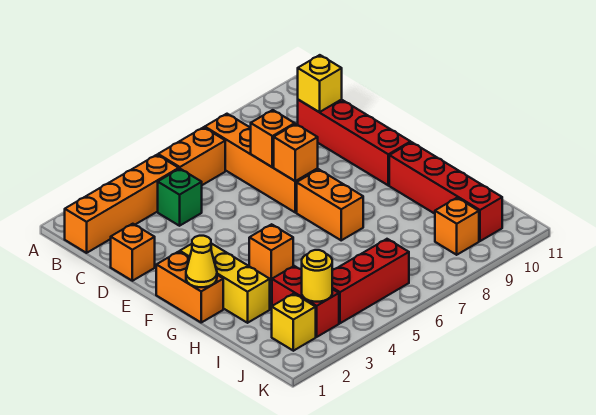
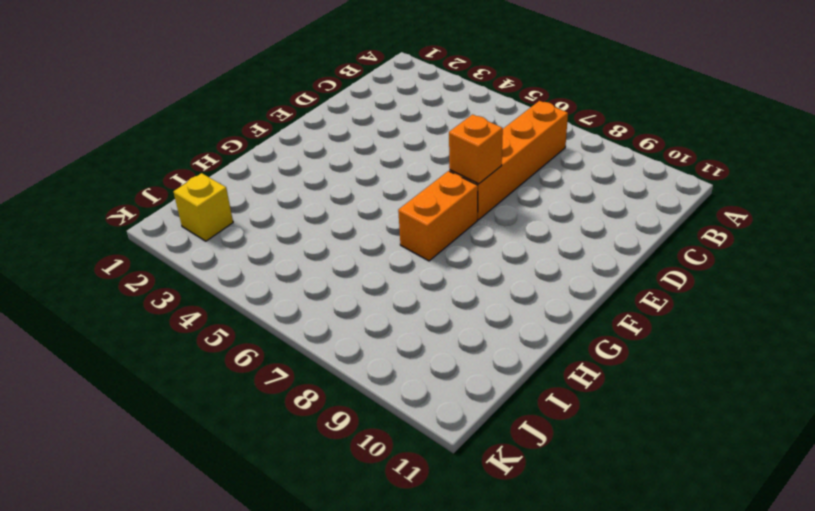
none -> orange 1x4 brick [65,155,179,253]
none -> orange 1x2 brick [158,127,225,185]
none -> green 1x1 brick [158,169,202,226]

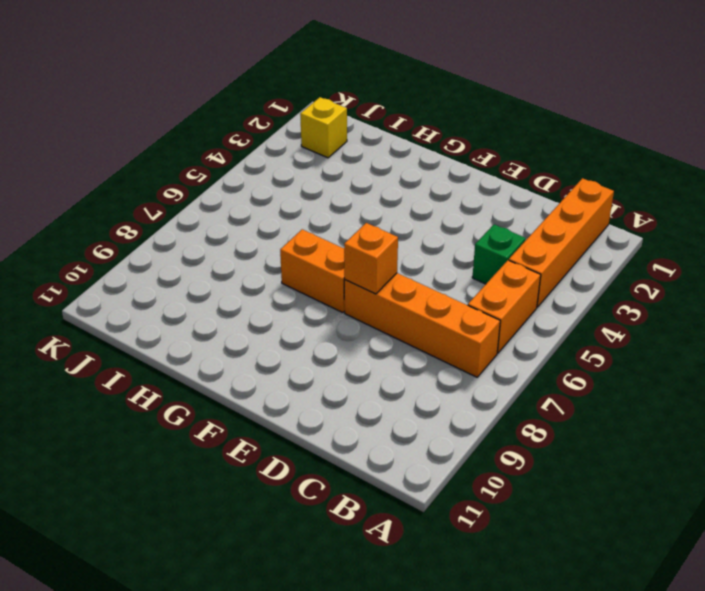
none -> red 1x4 brick [298,99,411,185]
none -> orange 1x1 brick [111,224,155,281]
none -> orange 1x2 brick [156,252,223,322]

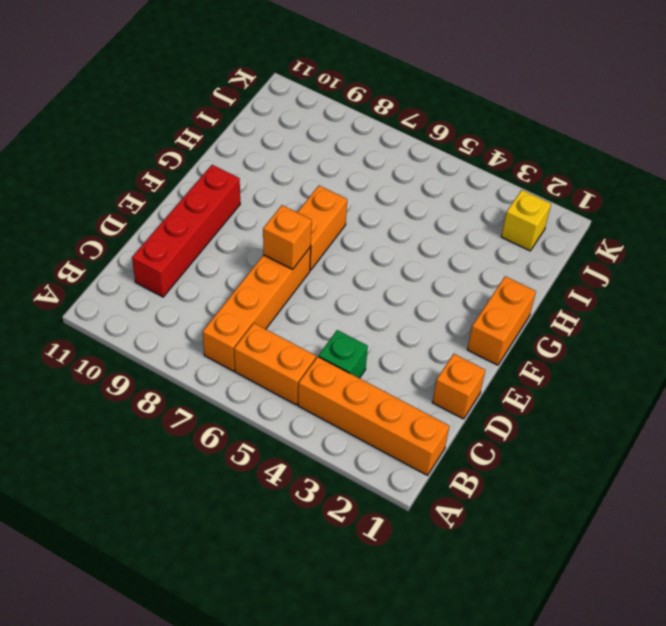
none -> yellow 1x3 brick [180,243,270,323]
none -> orange 1x1 brick [249,224,293,281]
none -> red 1x4 brick [389,142,502,241]

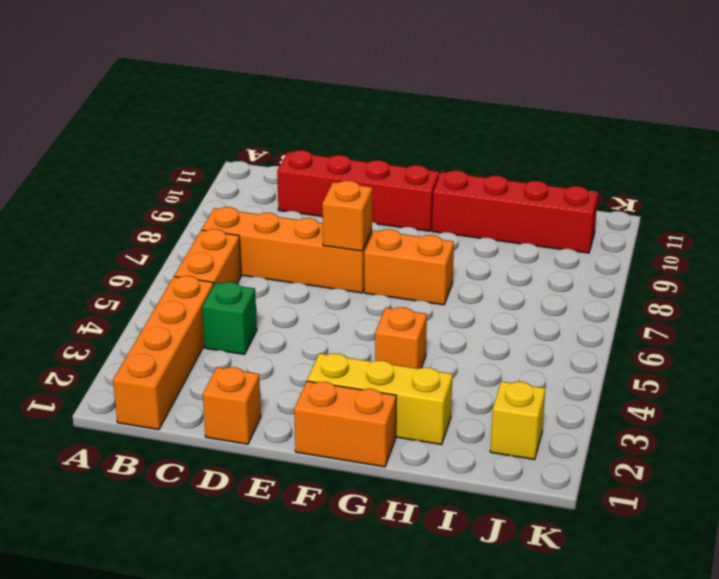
none -> red 1x2 brick [272,266,339,337]
none -> red 1x3 brick [332,239,409,323]
none -> orange 1x1 brick [435,198,479,255]

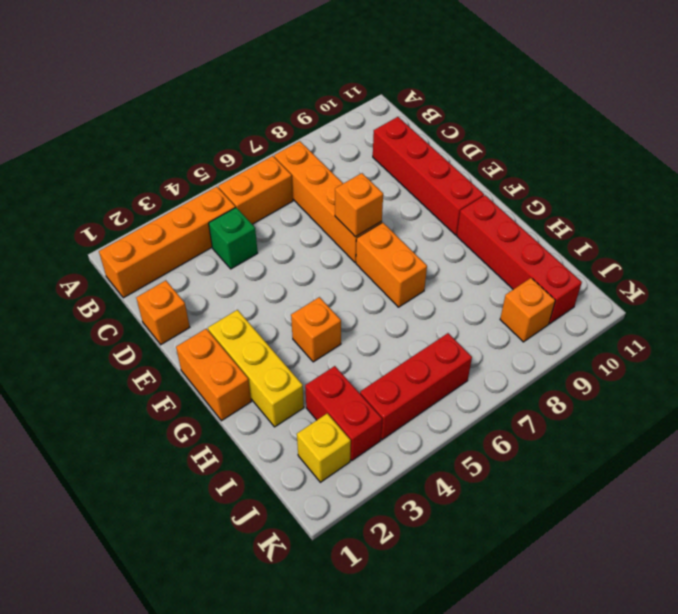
none -> yellow 1x1 brick [298,55,342,112]
none -> orange 1x1 brick [251,110,295,167]
none -> yellow 1x1 cone [186,236,217,287]

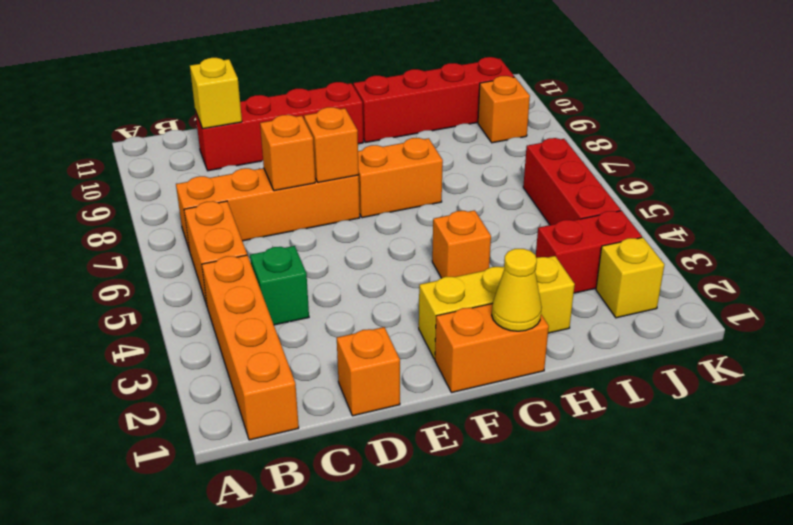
none -> yellow 1x1 round brick [302,250,332,302]

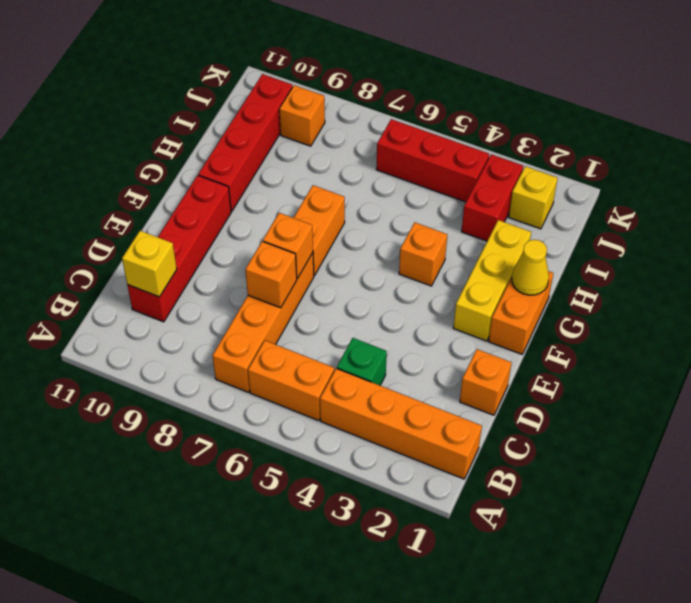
none -> yellow 1x1 round brick [302,250,332,302]

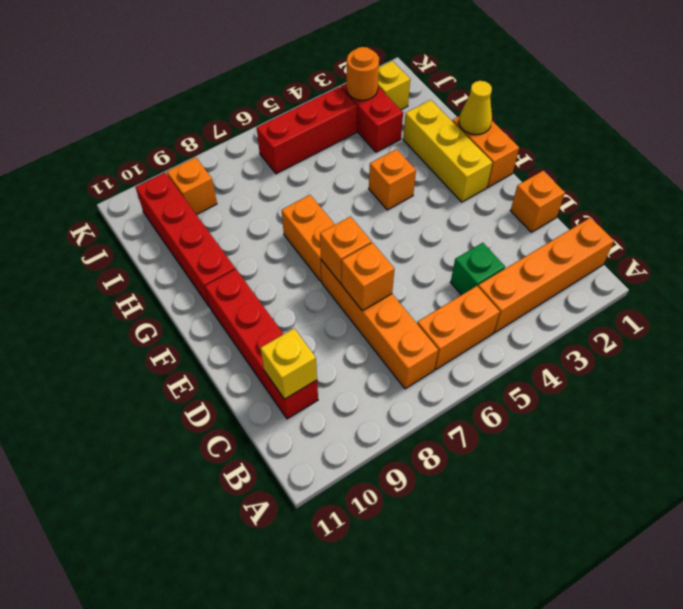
orange 1x1 round brick [347,47,379,100] -> yellow 1x1 round brick [302,250,332,302]

